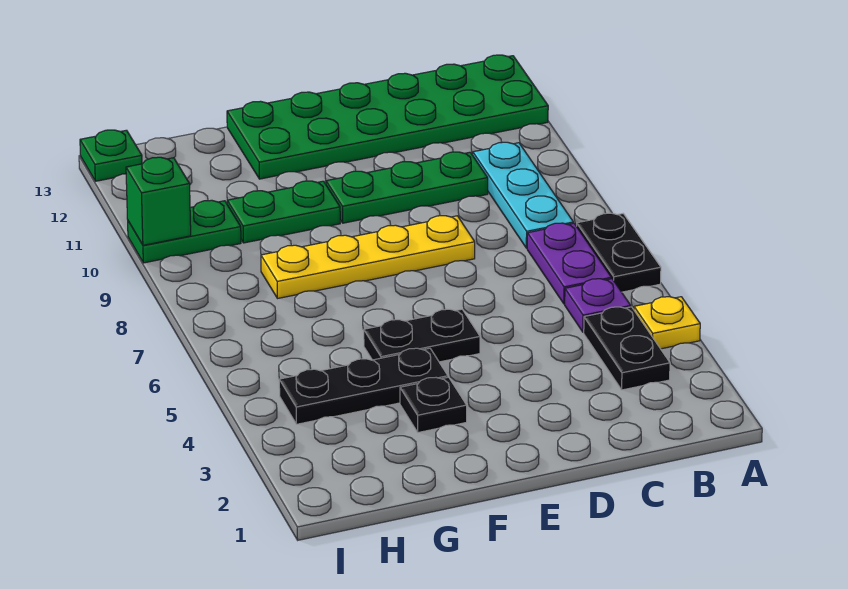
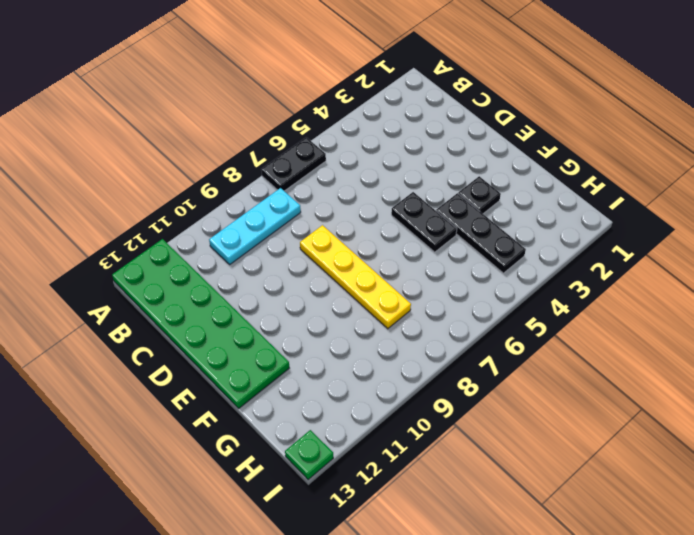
none -> yellow 1x1 plate [634,297,700,349]
none -> black 1x2 plate [584,307,670,390]
none -> purple 1x1 plate [565,279,631,332]

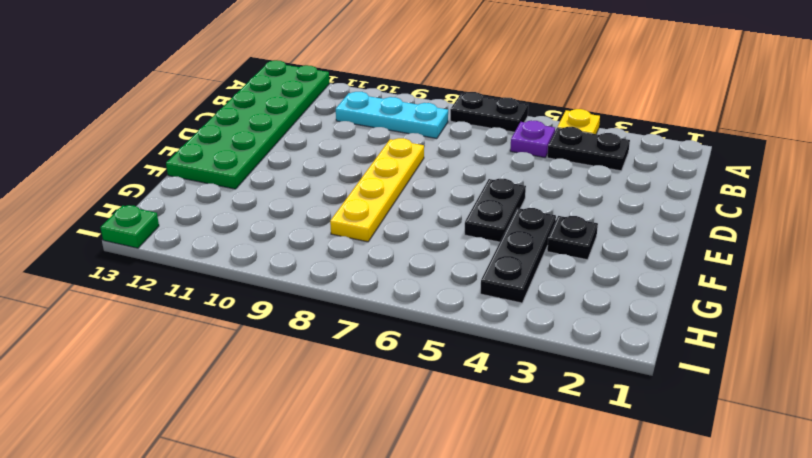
none -> purple 1x2 plate [527,223,611,304]
none -> green 1x3 plate [326,152,488,223]
none -> green 1x2 plate [227,181,340,243]

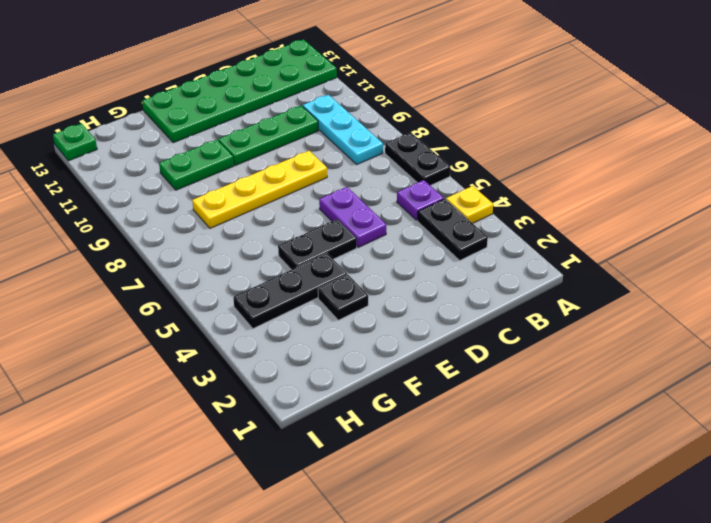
purple 1x2 plate [319,187,386,247] -> purple 1x2 plate moved to [527,223,611,304]
none -> green 1x2 plate [128,200,241,263]
none -> green 1x1 brick [126,157,191,245]

